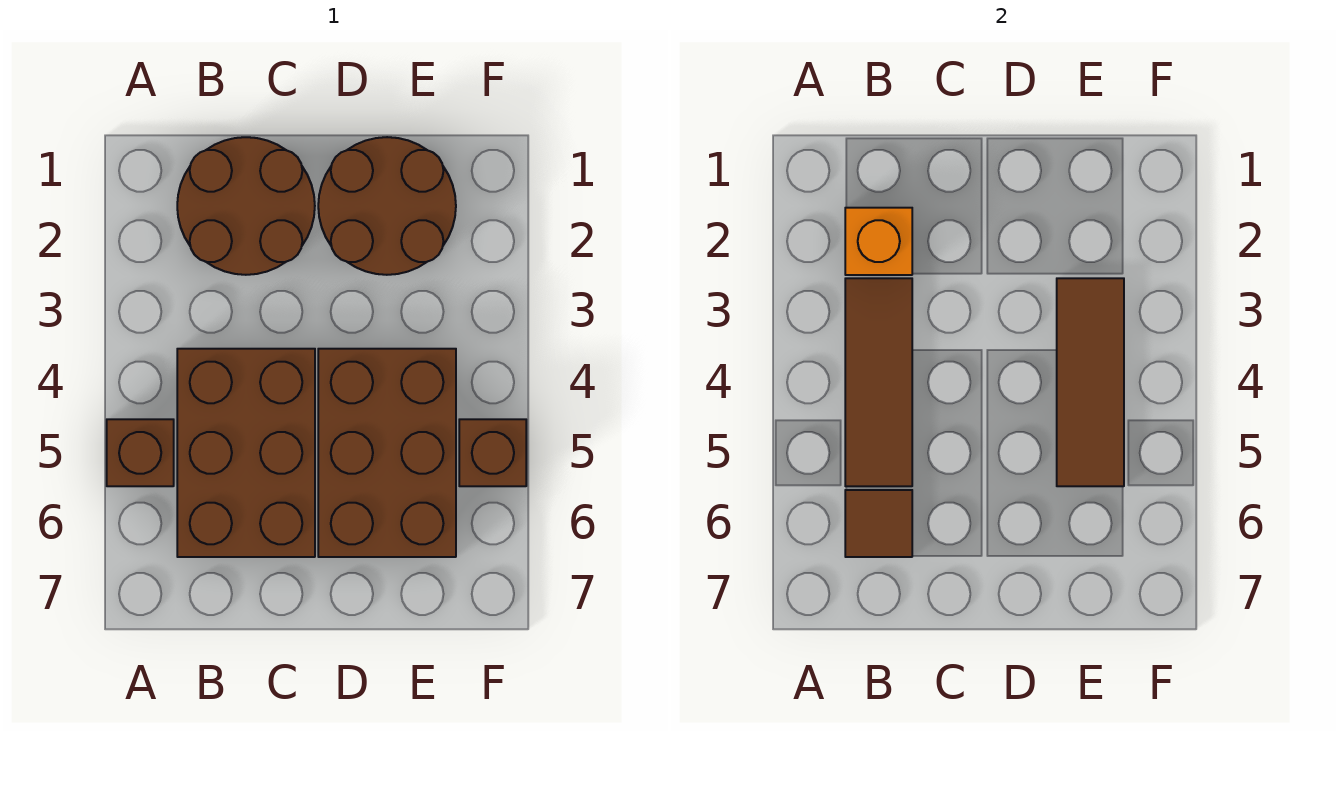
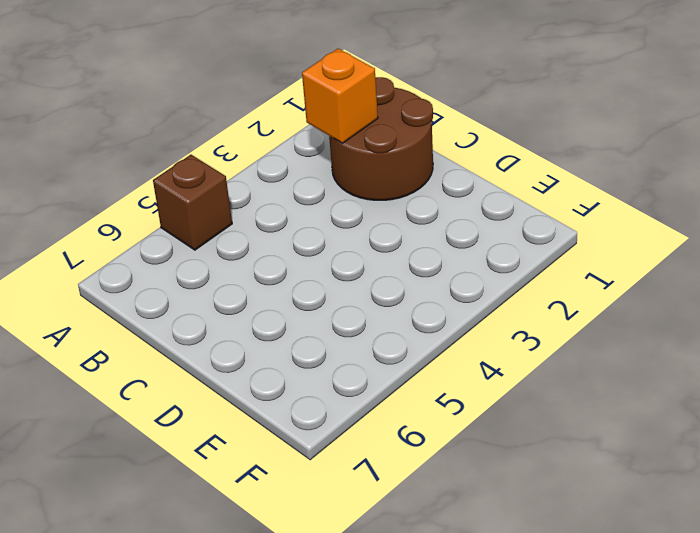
none -> brown 2x3 brick [177,349,315,557]
none -> brown 2x2 round brick [318,137,456,275]

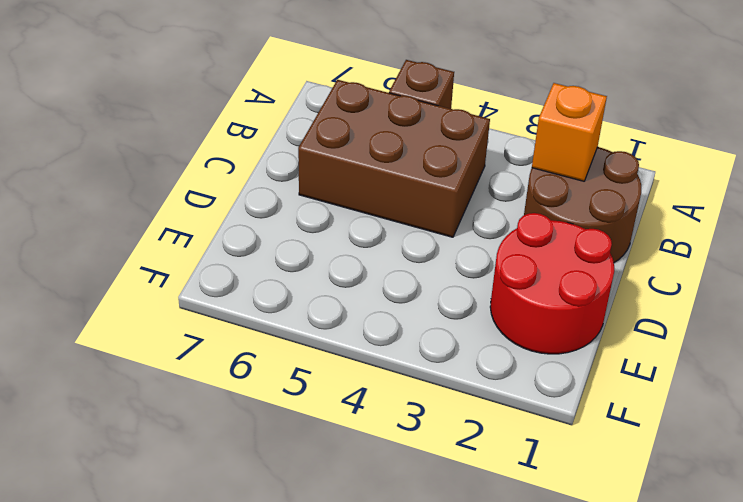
red 2x2 round brick [490,213,614,354] -> brown 2x2 round brick [318,137,456,275]
none -> brown 2x3 brick [318,349,456,557]
none -> brown 1x1 brick [459,419,526,486]

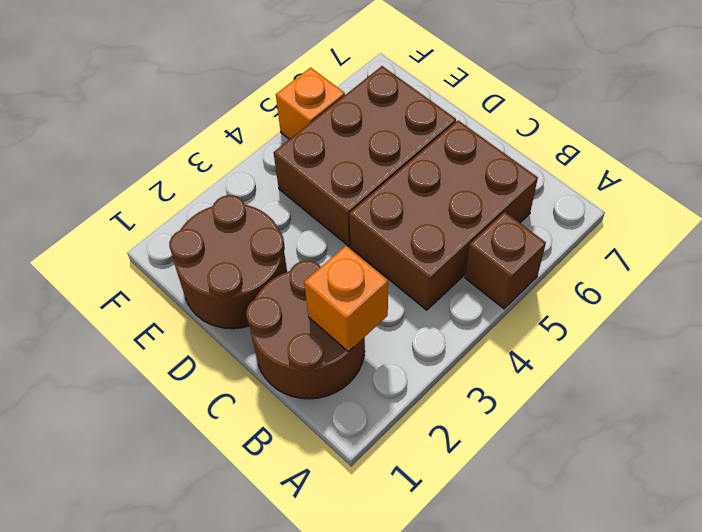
orange 1x1 brick [276,67,345,139] -> brown 1x1 brick [459,419,526,486]
none -> brown 1x3 tile [845,278,912,486]
none -> brown 1x1 tile [845,490,912,557]

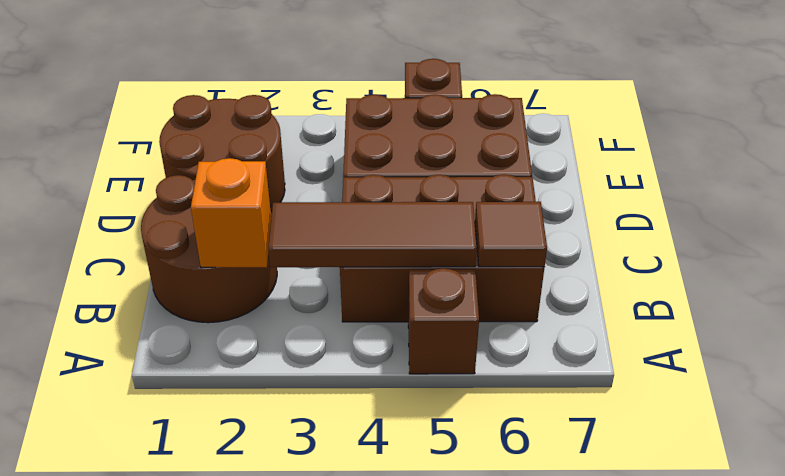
none -> brown 1x3 tile [1057,278,1124,486]

